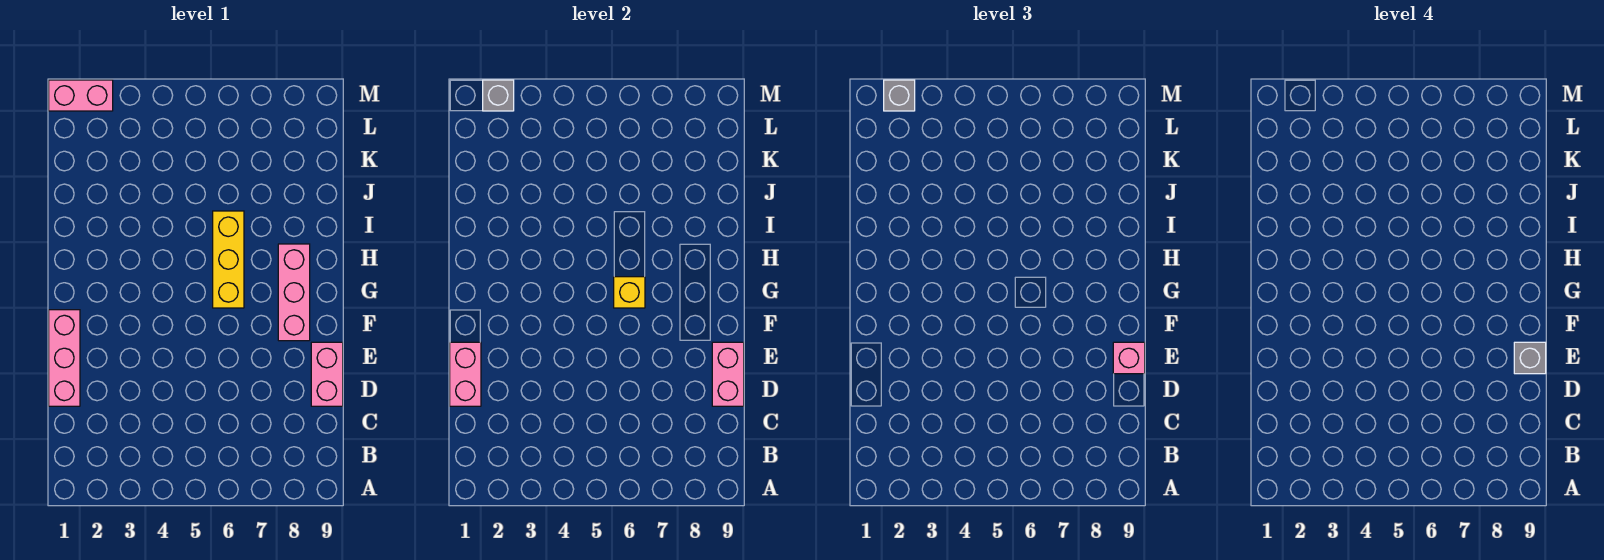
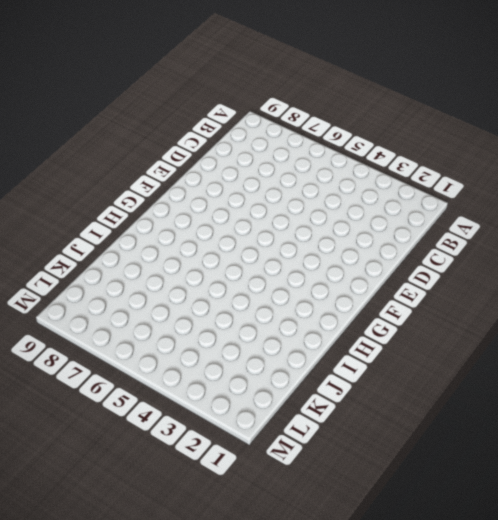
none -> pink 1x3 brick [49,310,80,406]
none -> pink 1x2 brick [311,342,343,406]
none -> pink 1x3 brick [278,244,310,341]

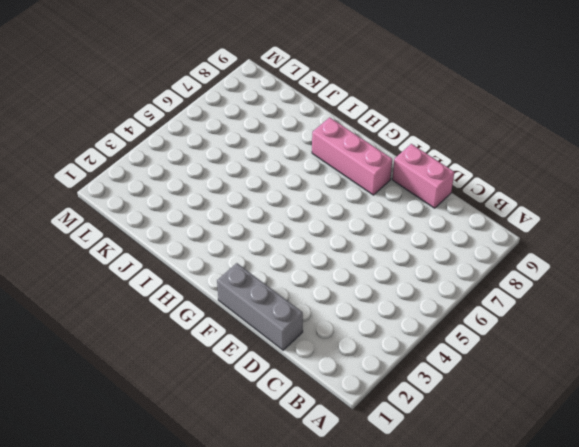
grey 1x3 brick [217,263,303,350] -> pink 1x3 brick [49,310,80,406]
none -> yellow 1x3 brick [213,211,244,308]
none -> pink 1x2 brick [49,80,113,111]
none -> pink 1x2 brick [450,342,481,406]

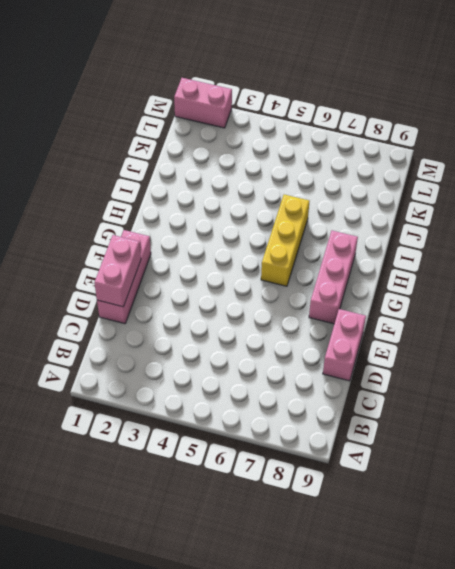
none -> pink 1x2 brick [712,342,744,406]
none -> yellow 1x1 brick [614,277,645,308]
none -> grey 1x1 brick [483,80,514,111]

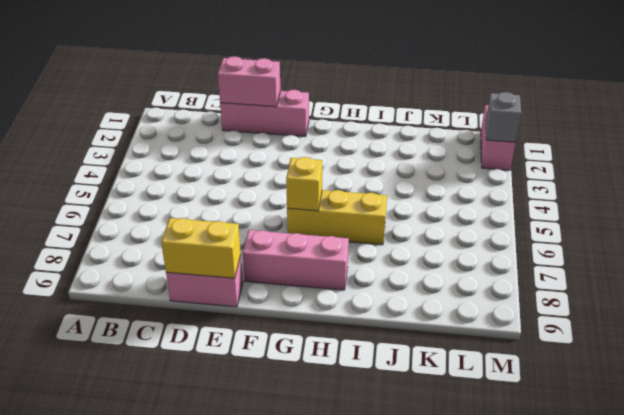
yellow 1x2 brick [161,218,241,278] -> pink 1x2 brick [712,342,744,406]
none -> pink 1x1 brick [1113,342,1145,374]
none -> grey 1x1 brick [884,80,915,111]
none -> grey 1x1 brick [1514,342,1546,374]

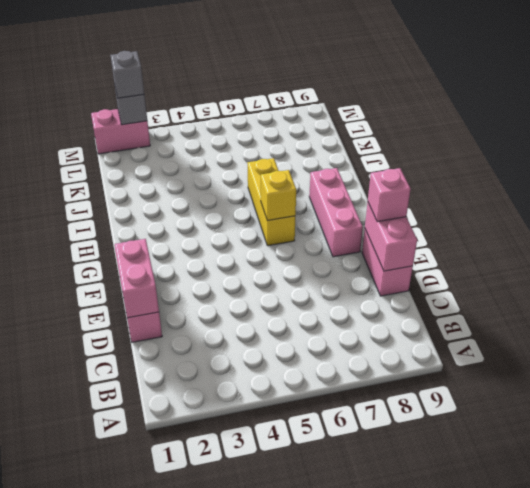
none -> grey 1x1 brick [1514,342,1546,374]

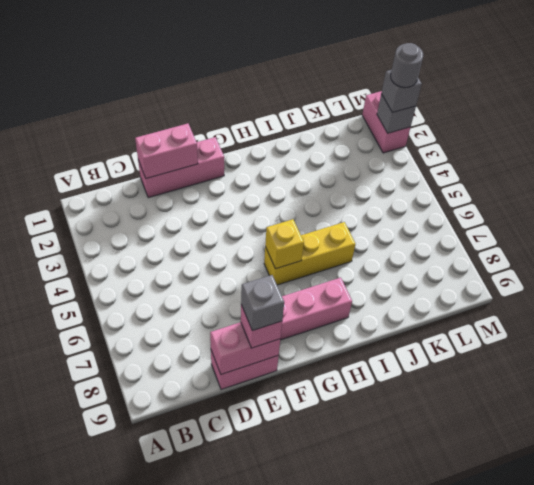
grey 1x1 round brick [391,43,423,88] -> none

